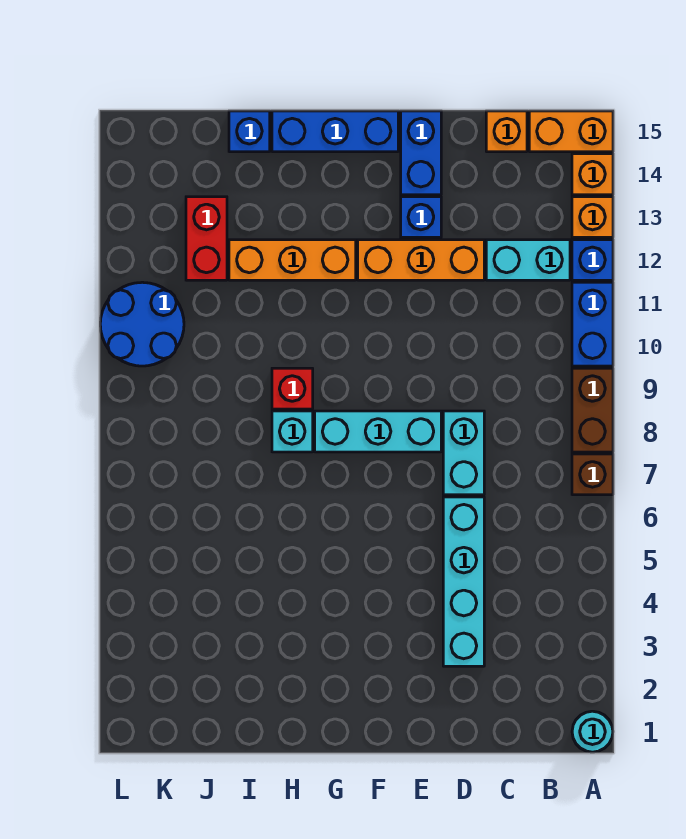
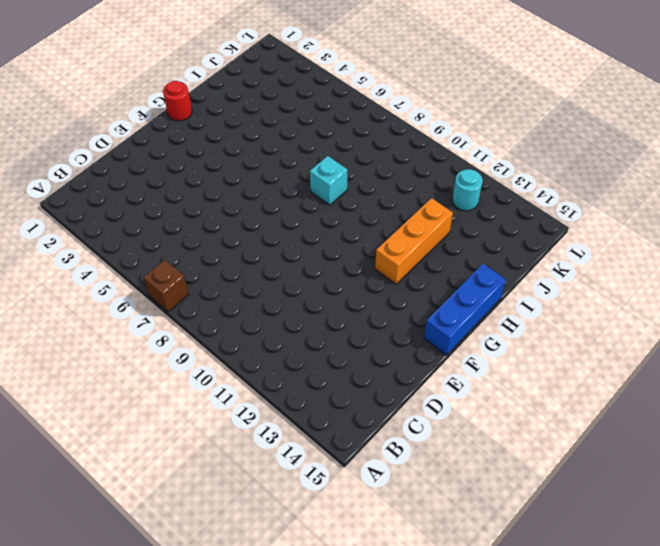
red 1x1 round brick [163,81,192,121] -> none
cyan 1x1 round brick [452,169,483,211] -> cyan 1x1 round brick moved to [572,711,613,752]
none -> brown 1x2 brick [572,368,613,452]
none -> blue 1x2 brick [572,282,613,366]
none -> blue 1x1 brick [572,240,613,280]

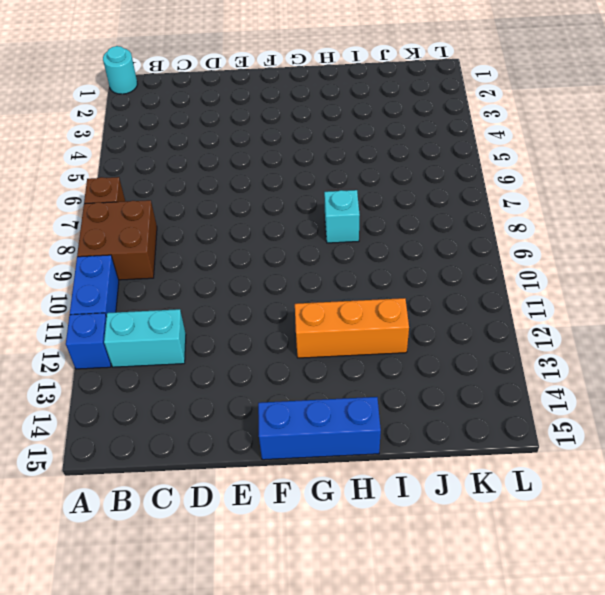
brown 2x2 brick [77,200,157,280] -> brown 1x2 brick [572,368,613,452]
none -> orange 1x1 brick [572,197,613,237]
none -> orange 1x1 brick [572,154,613,195]
none -> orange 1x2 brick [529,111,613,152]

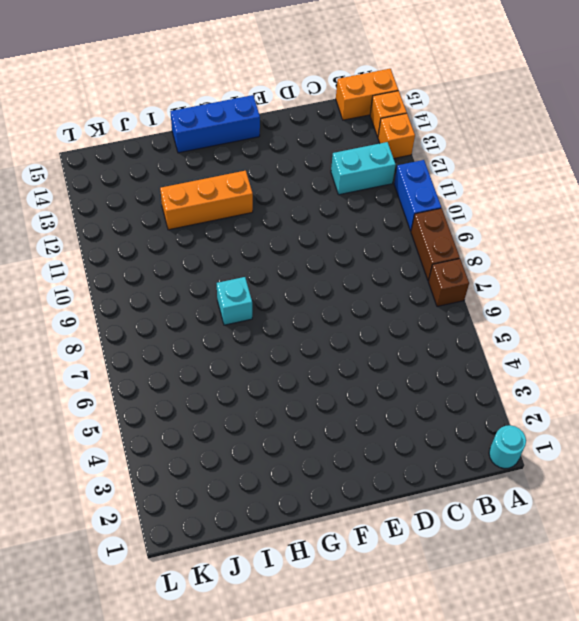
none -> blue 1x1 brick [572,240,613,280]
none -> orange 1x1 brick [486,111,527,152]
none -> cyan 1x4 brick [443,497,484,666]

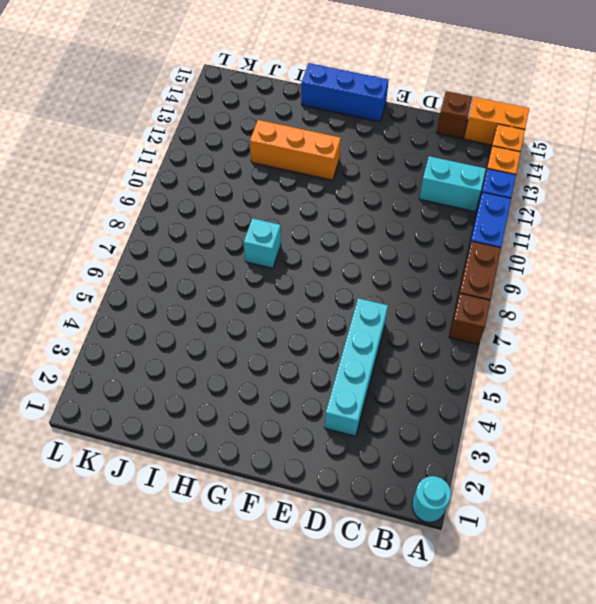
brown 1x1 brick [436,91,472,139] -> orange 1x1 brick [486,111,527,152]
none -> cyan 1x2 brick [443,411,484,495]
none -> orange 1x3 brick [358,240,484,280]
none -> cyan 1x3 brick [315,411,441,452]

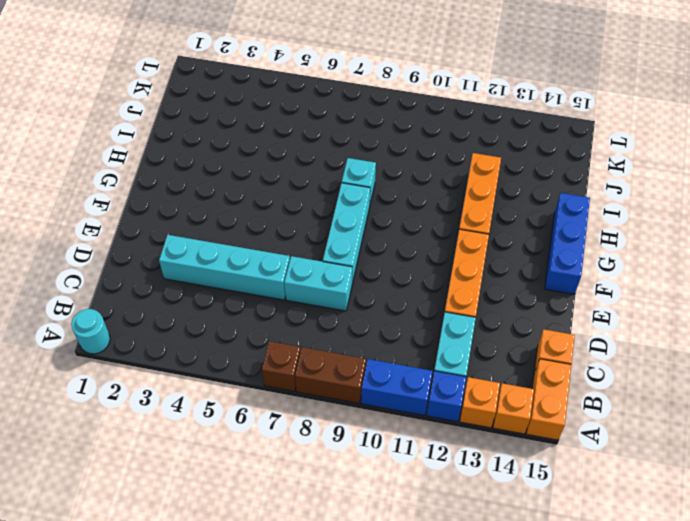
none -> blue 1x1 brick [401,197,441,237]
none -> blue 1x2 brick [401,111,441,195]
none -> red 1x1 brick [272,368,313,409]

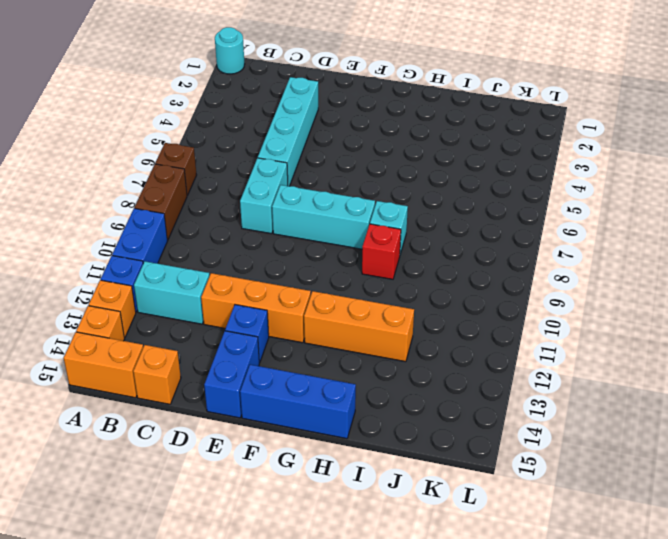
none -> blue 1x1 brick [229,111,270,152]
none -> red 1x2 brick [186,197,227,280]
none -> blue 2x2 round brick [100,282,184,366]

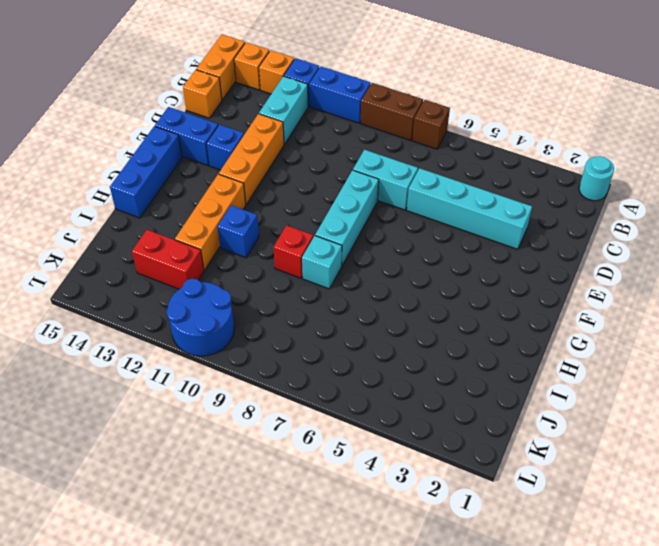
blue 1x1 brick [217,205,259,258] -> blue 1x1 brick moved to [229,111,270,152]

